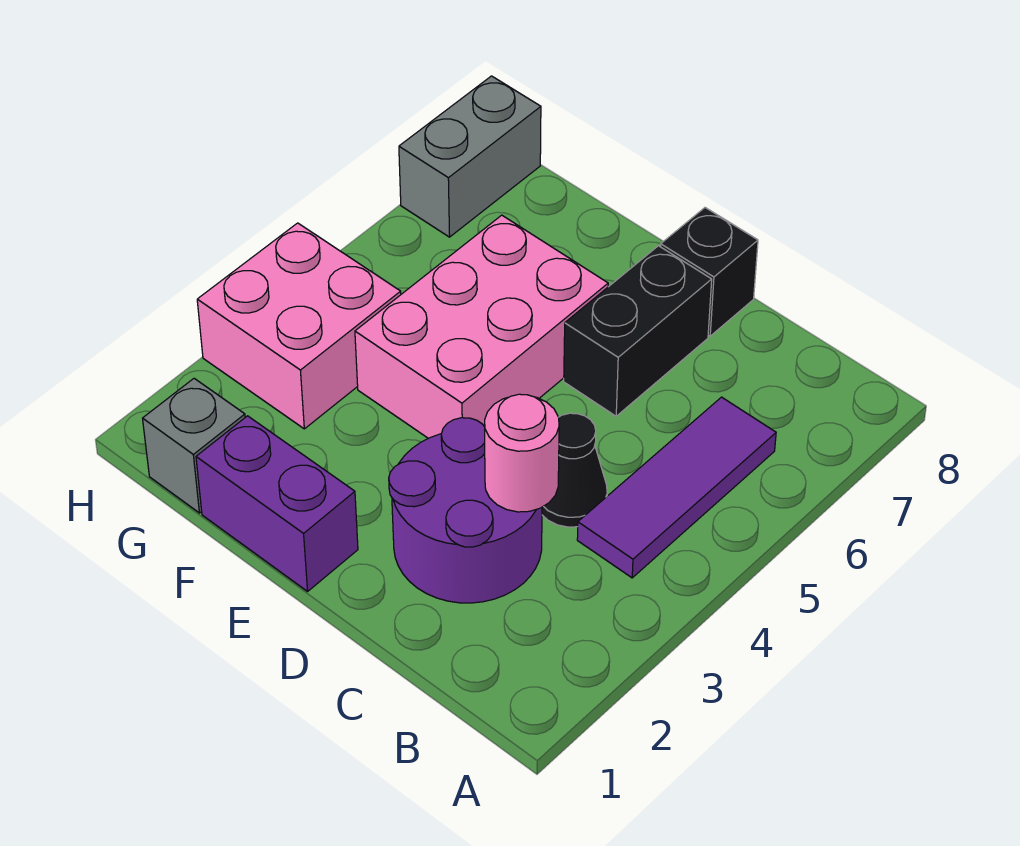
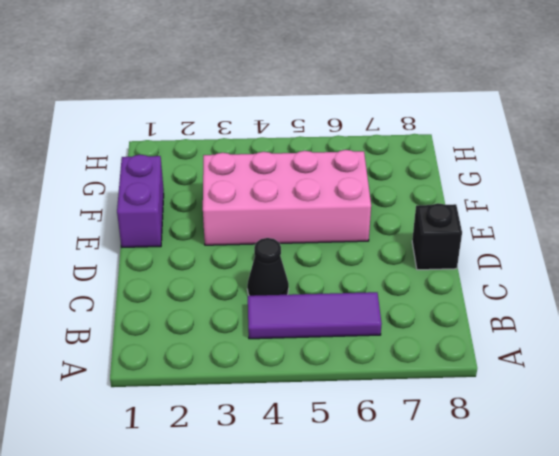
pink 2x4 brick [203,150,371,245] -> pink 2x3 brick [355,215,608,438]
none -> purple 2x2 round brick [389,418,542,603]
none -> black 1x2 brick [564,246,712,416]

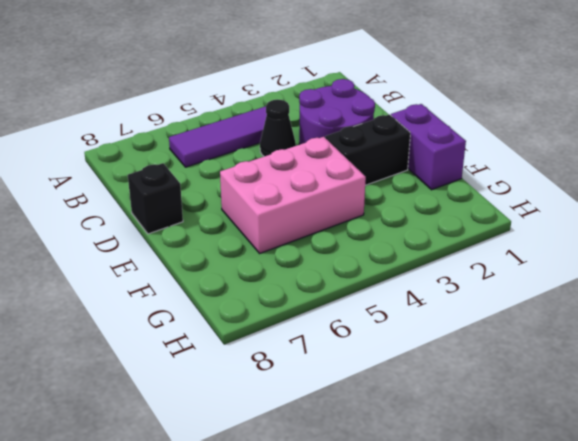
black 1x2 brick [325,115,410,185] -> black 1x2 brick moved to [564,246,712,416]
none -> grey 1x1 brick [143,378,245,513]
none -> pink 2x2 brick [197,223,401,429]

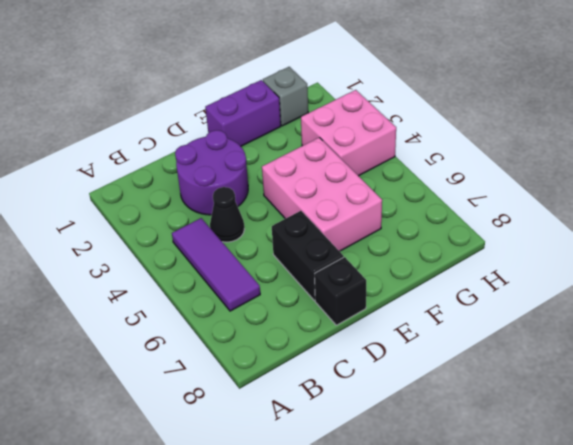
none -> grey 1x2 brick [399,76,541,237]
none -> pink 1x1 round brick [485,394,559,512]

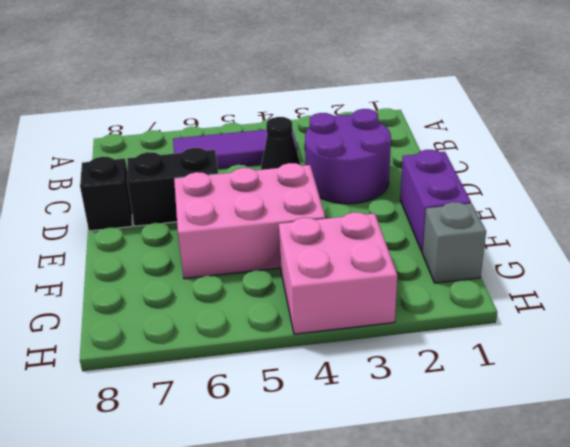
none -> grey 1x2 brick [399,76,541,237]
none -> pink 1x1 round brick [485,394,559,512]

